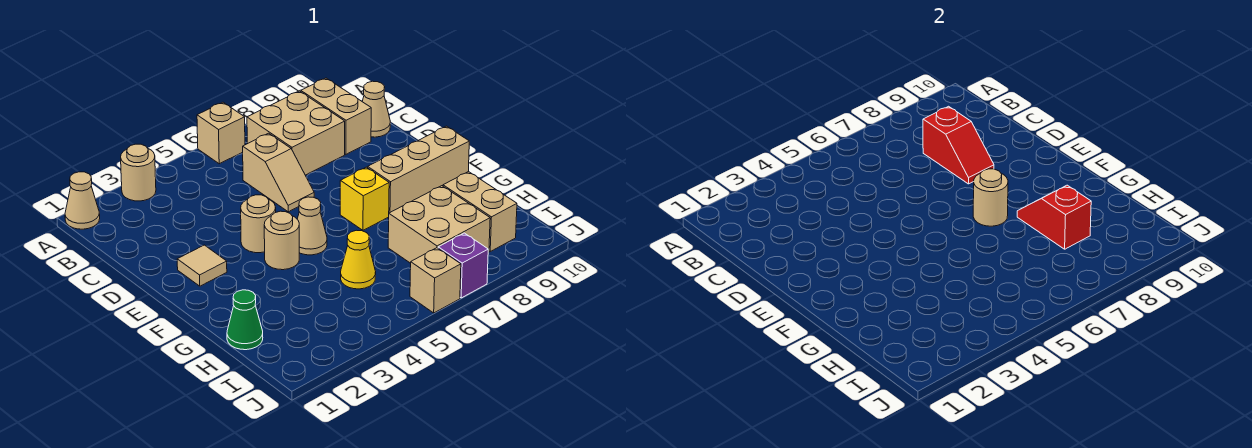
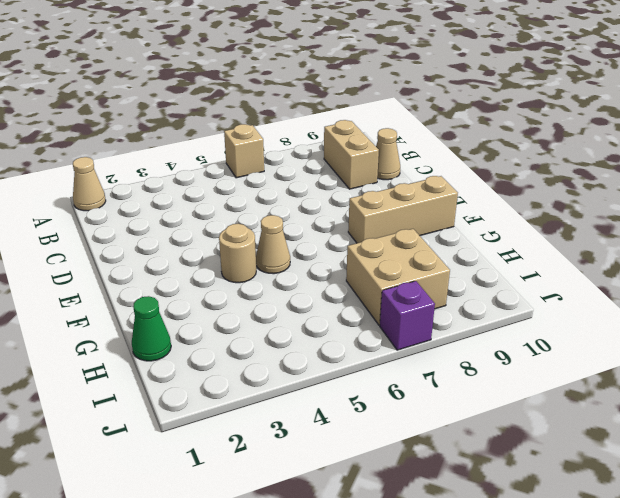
none -> tan 1x1 round brick [121,144,156,201]
none -> tan 2x2 brick [247,91,345,175]
none -> tan 1x2 slope [243,133,314,212]

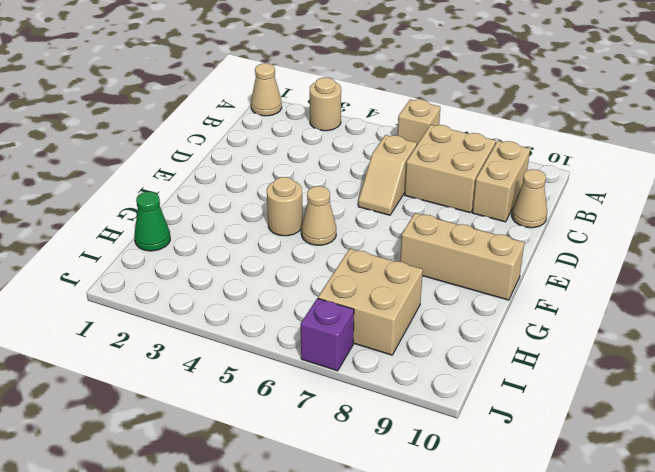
none -> tan 1x1 tile [177,245,227,286]
none -> tan 1x1 round brick [241,195,276,253]
none -> yellow 1x1 brick [340,167,389,230]

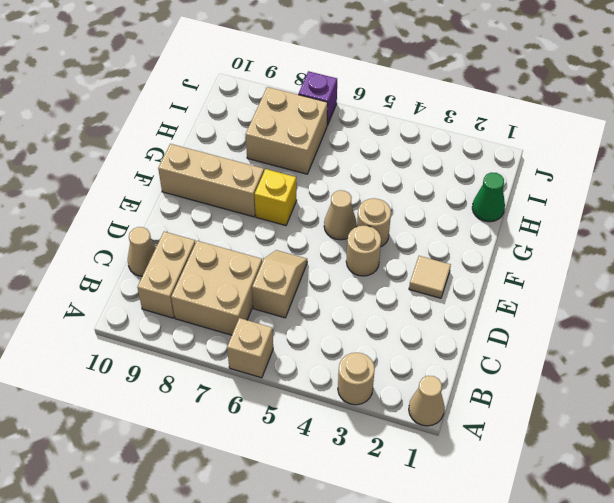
none -> yellow 1x1 cone [341,230,376,289]
none -> tan 1x2 brick [443,172,517,251]
none -> tan 1x1 brick [410,248,461,313]

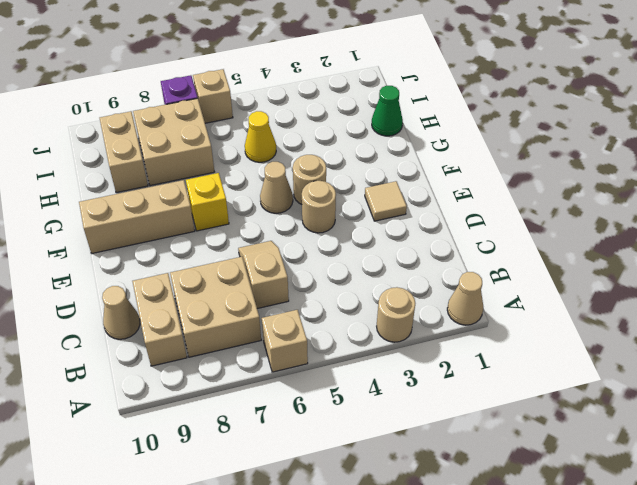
none -> red 1x2 slope [923,106,994,184]
none -> tan 1x1 round brick [973,169,1008,226]
none -> red 1x2 slope [1017,185,1091,249]

